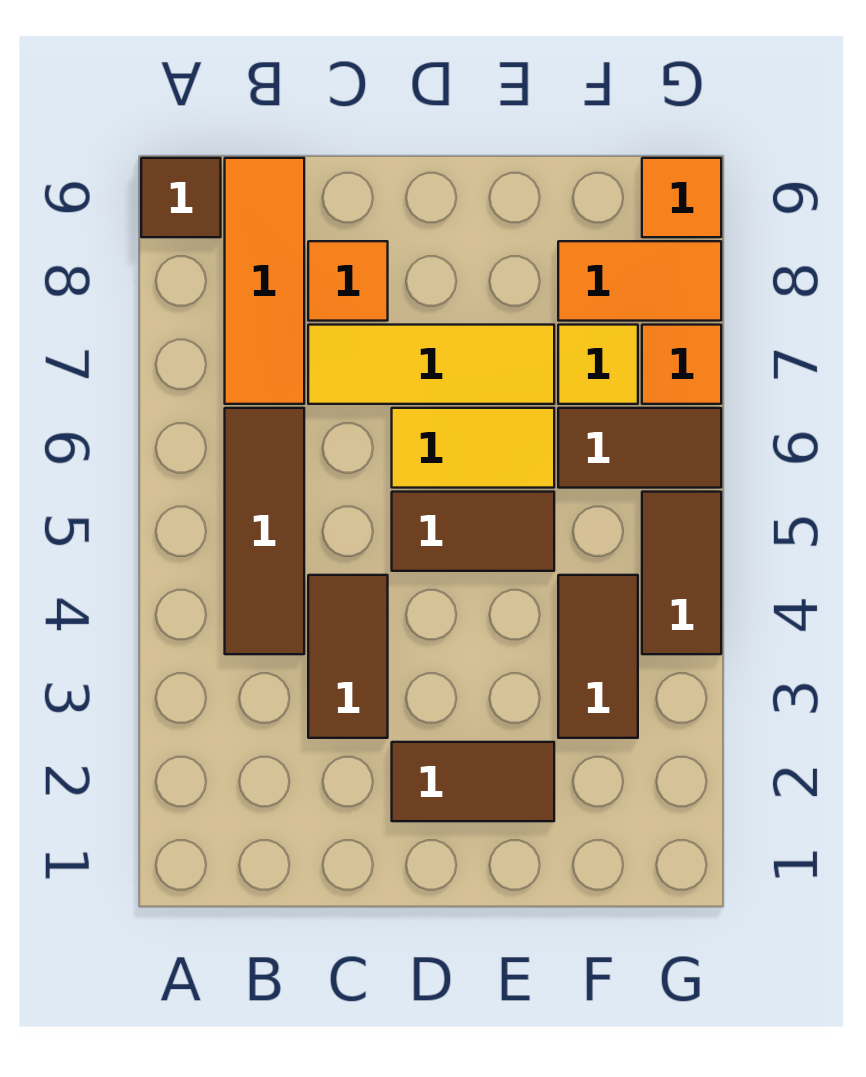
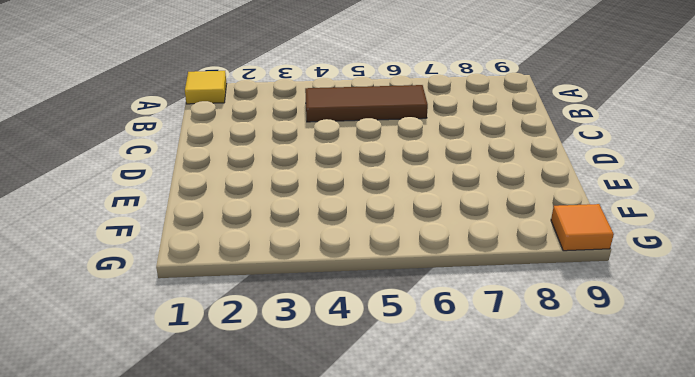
yellow 1x1 tile [185,71,227,104] -> yellow 1x1 tile moved to [558,325,638,404]
none -> brown 1x1 tile [141,158,221,237]
none -> orange 1x3 tile [225,158,304,404]
none -> brown 1x2 tile [308,575,388,738]

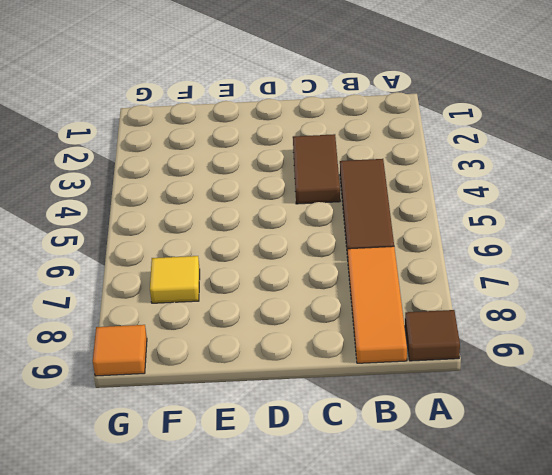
none -> yellow 1x3 tile [308,325,554,404]
none -> orange 1x1 tile [308,241,388,321]
none -> brown 1x2 tile [392,742,554,821]

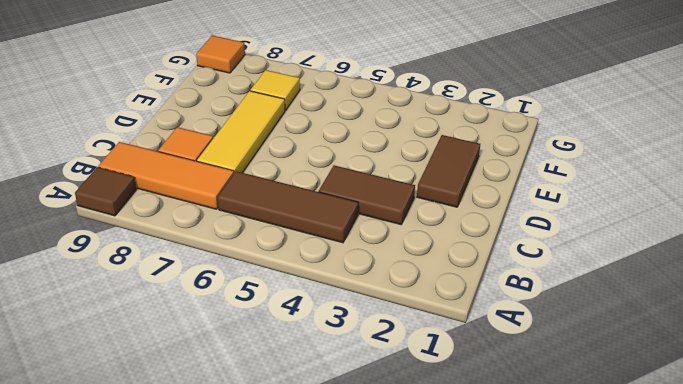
none -> brown 1x2 tile [392,492,554,571]
none -> yellow 1x2 tile [392,408,554,488]
none -> brown 1x2 tile [558,575,638,738]

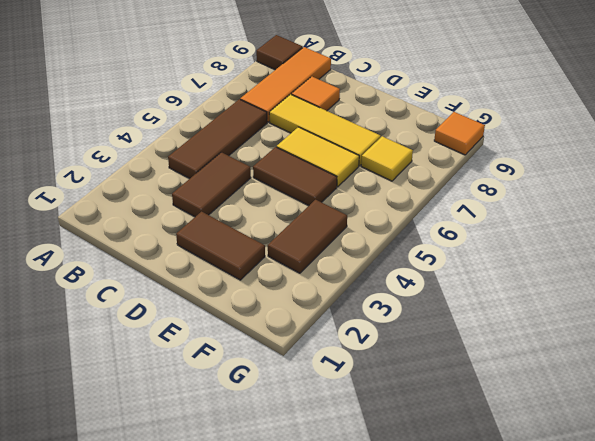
none -> brown 1x2 tile [558,408,721,488]
none -> orange 1x2 tile [558,241,721,321]
none -> brown 1x2 tile [642,492,721,654]

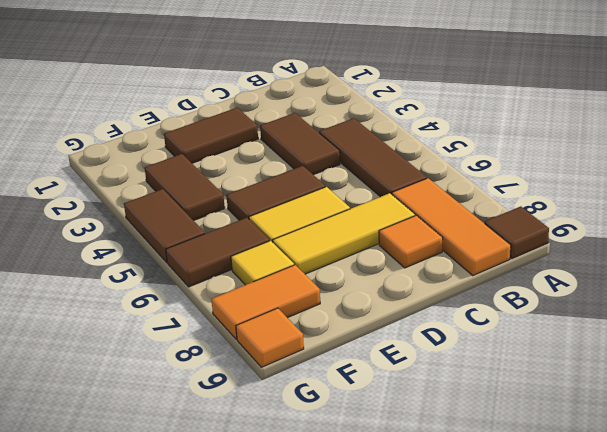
none -> orange 1x1 tile [642,325,721,404]

